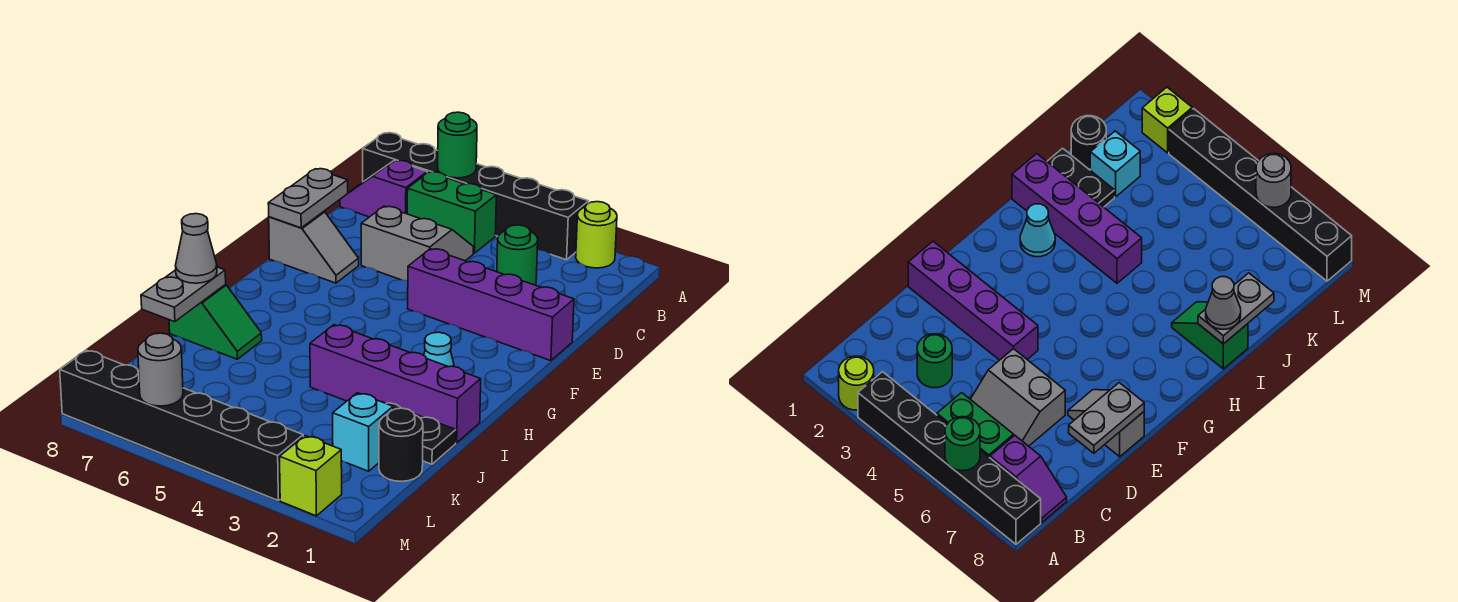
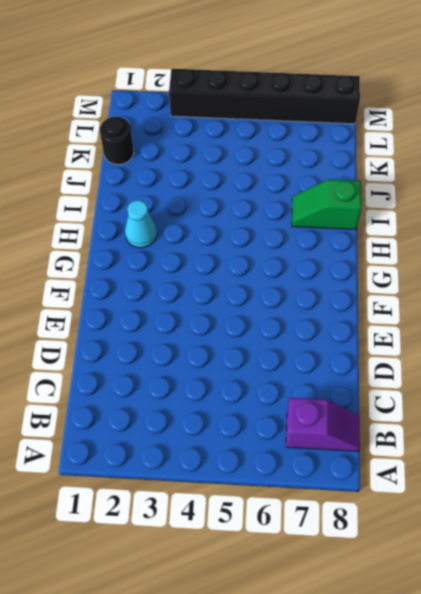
none -> lime 1x1 round brick [576,202,617,268]
none -> black 1x6 brick [363,133,589,260]
none -> green 1x2 brick [407,172,496,253]

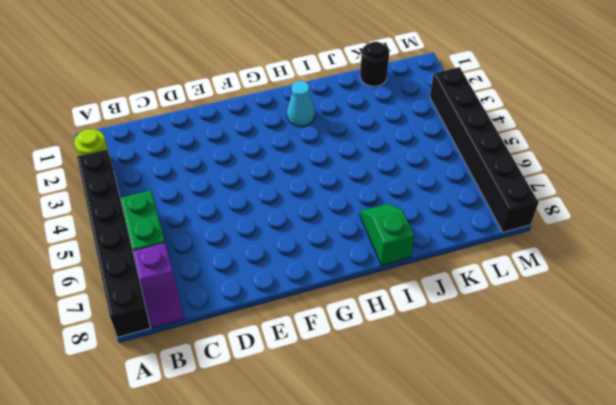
none -> green 1x1 round brick [497,225,538,285]
none -> grey 2x2 slope [361,206,474,281]
none -> purple 1x4 brick [408,249,574,361]

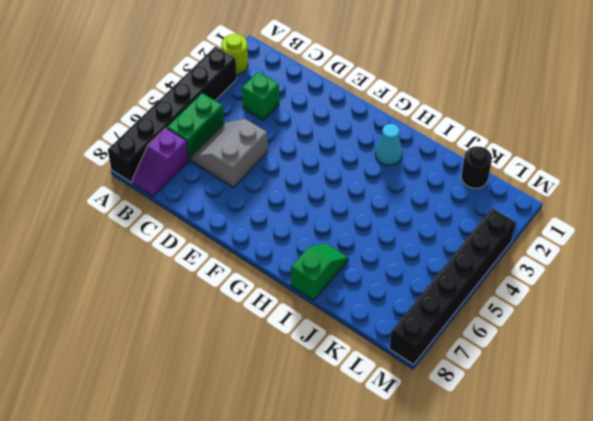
green 1x1 brick [242,72,279,120] -> green 1x1 round brick [497,225,538,285]
none -> purple 1x4 brick [408,249,574,361]
none -> grey 1x2 slope [269,212,359,283]
none -> purple 1x4 brick [310,325,481,443]

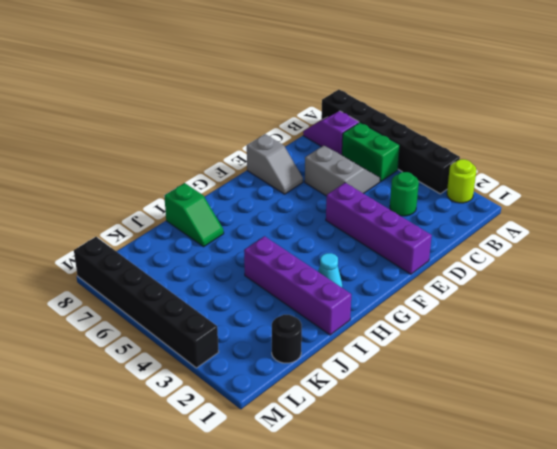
none -> black 1x2 plate [383,402,456,464]
none -> cyan 1x1 brick [333,393,393,471]
none -> lime 1x1 brick [280,436,342,516]

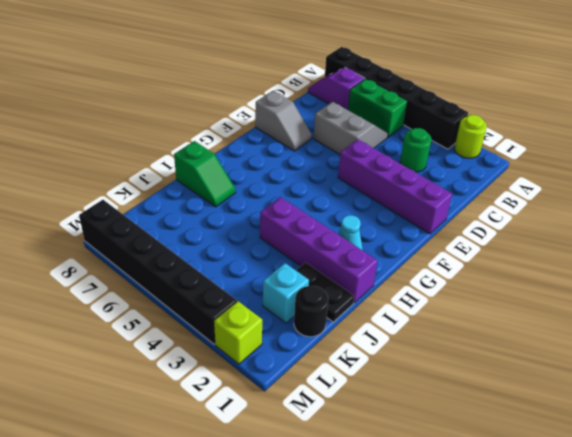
none -> green 1x1 round brick [438,112,477,178]
none -> grey 1x2 plate [268,169,348,228]
none -> grey 1x2 plate [141,267,226,322]

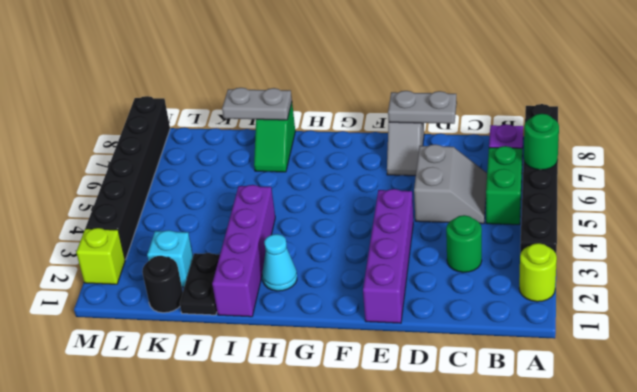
none -> grey 1x1 round brick [138,333,183,406]
none -> grey 1x1 cone [176,214,217,283]

